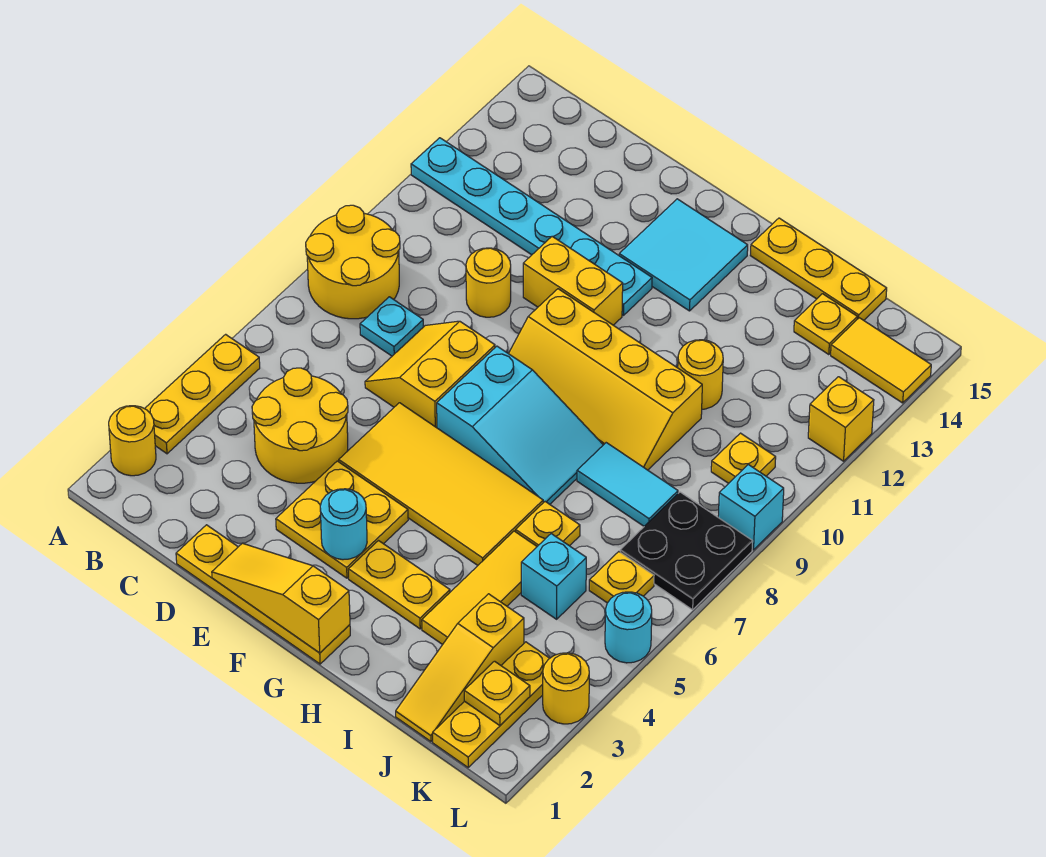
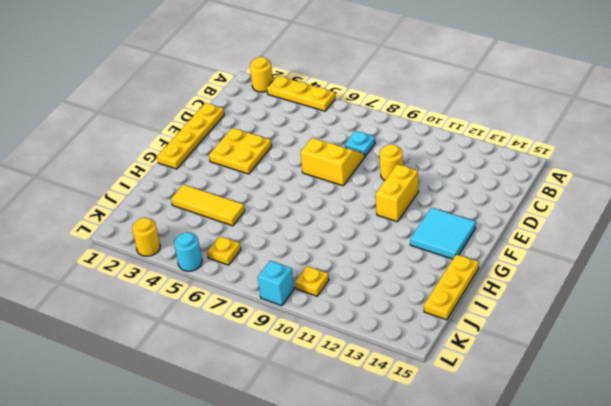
none -> yellow 2x2 round brick [306,205,400,319]
none -> cyan 1x6 plate [411,138,652,315]
none -> yellow 2x2 round brick [252,368,348,483]
none -> yellow 2x4 tile [339,403,543,565]

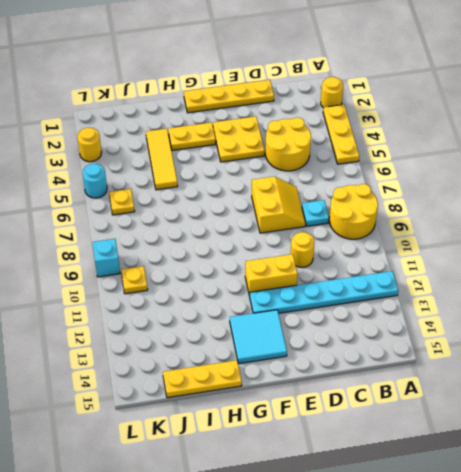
none -> yellow 2x4 tile [339,403,543,565]
none -> cyan 2x3 slope [437,346,603,504]
none -> yellow 2x4 slope [509,289,702,470]
none -> yellow 1x1 plate [516,502,580,546]

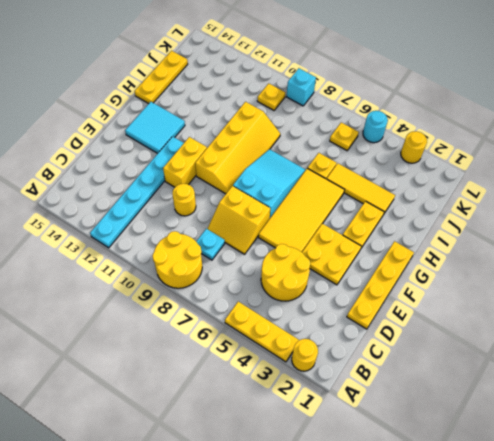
none -> cyan 1x2 tile [577,443,678,526]
none -> yellow 1x1 round brick [678,340,723,409]
none -> yellow 1x3 slope [396,594,524,741]
none -> cyan 1x1 brick [521,534,586,619]

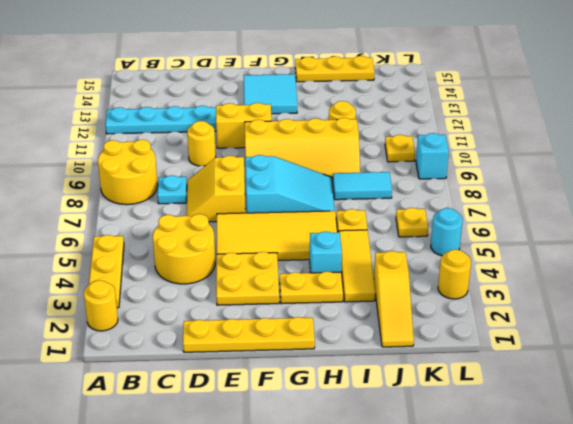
cyan 1x1 brick [310,231,342,273] -> cyan 1x1 brick moved to [521,534,586,619]
none -> yellow 1x1 plate [794,294,857,354]
none -> yellow 1x3 plate [433,642,550,767]
none -> black 2x2 plate [620,492,753,610]
none -> yellow 1x2 tile [831,318,931,403]

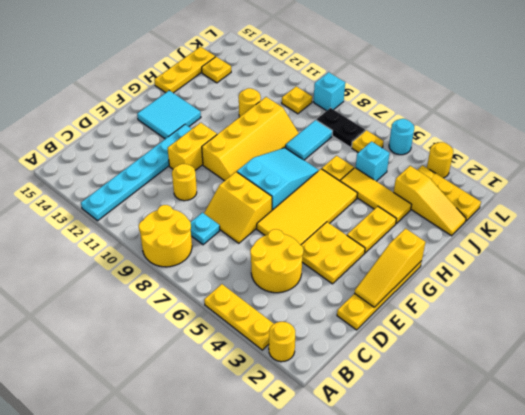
black 1x2 plate [316,108,365,147] -> black 2x2 plate [620,492,753,610]
none -> yellow 1x2 tile [831,318,931,403]
none -> yellow 1x1 brick [808,377,874,461]
none -> cyan 1x1 round brick [320,489,367,560]
none -> yellow 1x1 plate [464,661,530,726]

